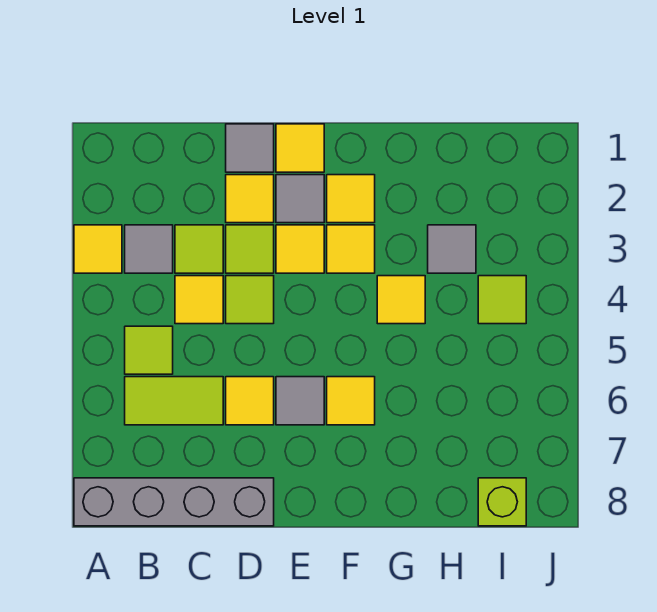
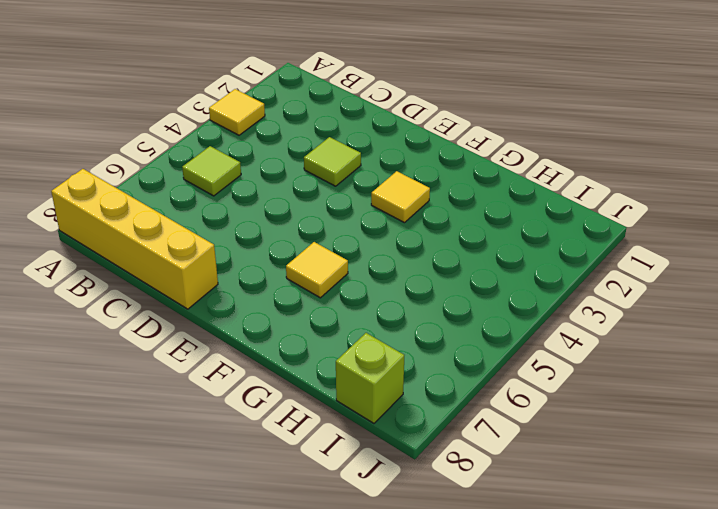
yellow 1x4 brick [51,169,218,309] -> grey 1x4 brick [74,478,274,526]
none -> grey 1x1 tile [125,225,173,273]
none -> lime 1x2 tile [125,377,223,425]
none -> lime 1x1 tile [175,225,223,273]

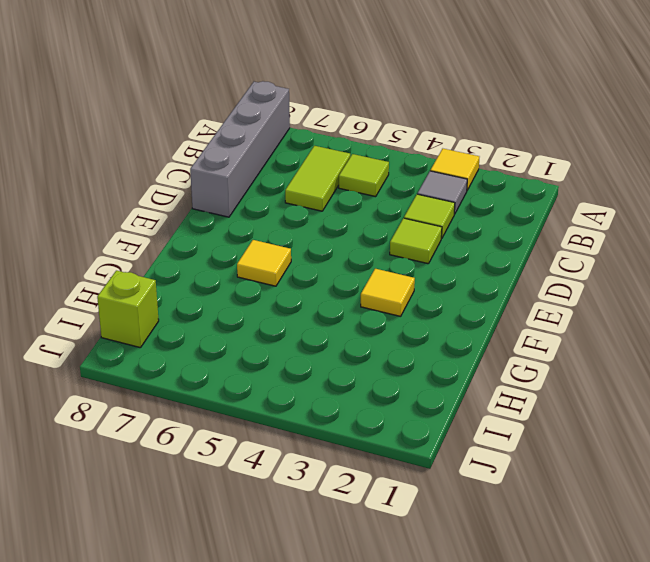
none -> yellow 1x1 tile [175,276,223,324]
none -> grey 1x1 tile [226,124,274,172]
none -> yellow 1x1 tile [226,175,274,223]

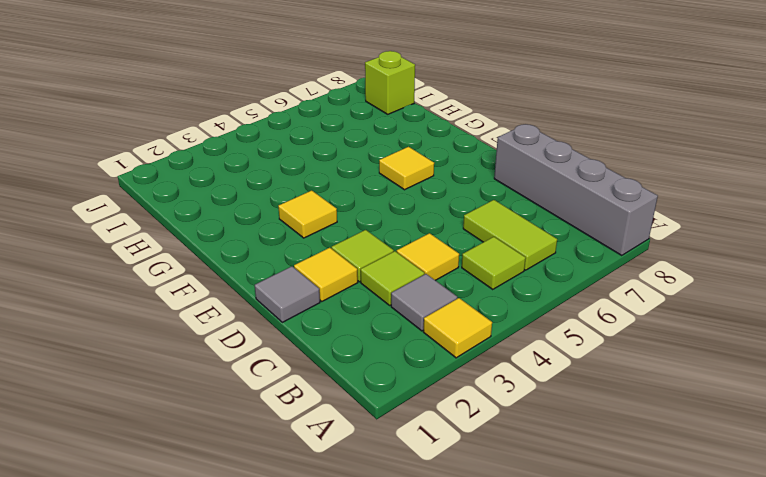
none -> lime 1x1 tile [226,276,274,324]
none -> yellow 1x1 tile [226,377,274,425]
none -> yellow 1x1 tile [276,124,324,172]

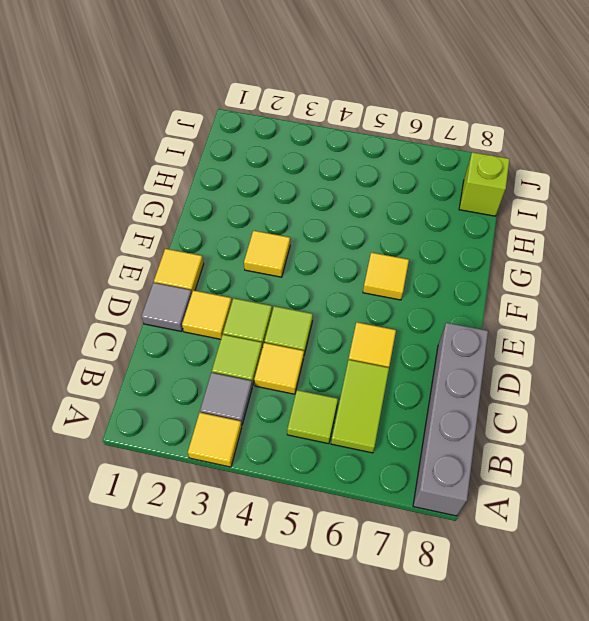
none -> grey 1x1 tile [276,175,324,223]
none -> yellow 1x1 tile [276,225,324,273]
none -> grey 1x1 tile [276,377,324,425]

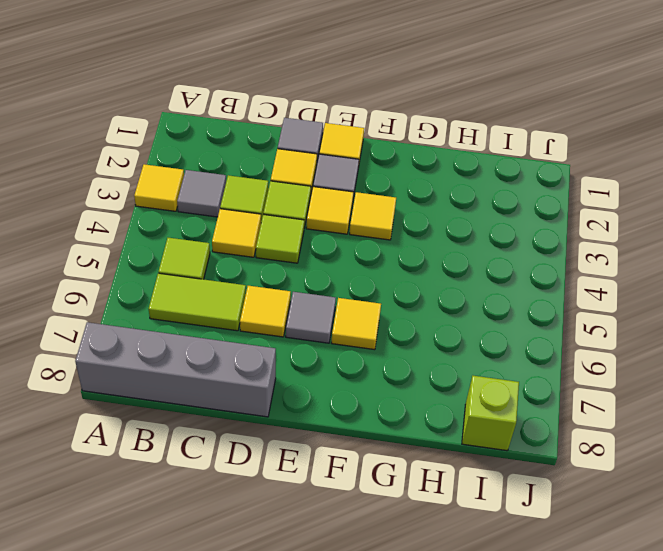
none -> yellow 1x1 tile [327,175,375,223]
none -> yellow 1x1 tile [377,276,425,324]
none -> grey 1x1 tile [428,225,476,273]

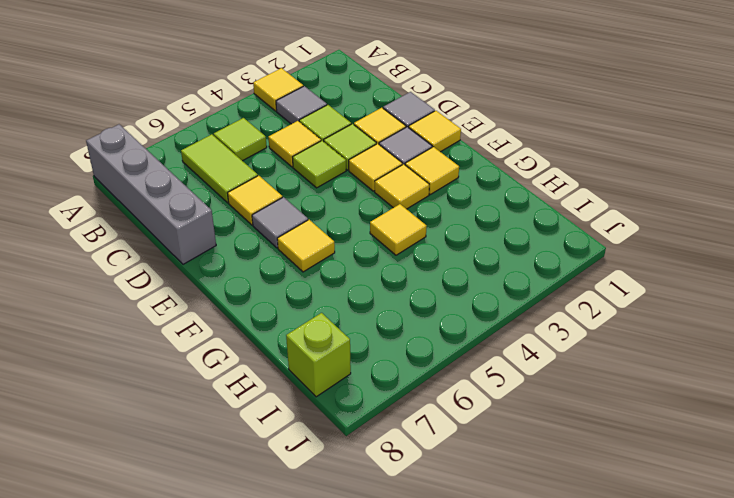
none -> grey 1x1 tile [428,225,476,273]
none -> lime 1x1 tile [478,276,526,324]

